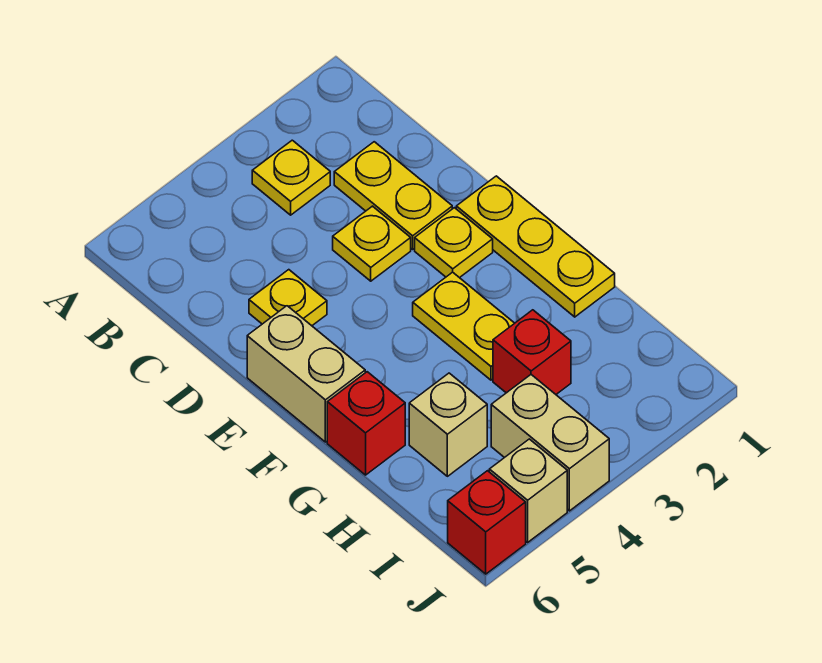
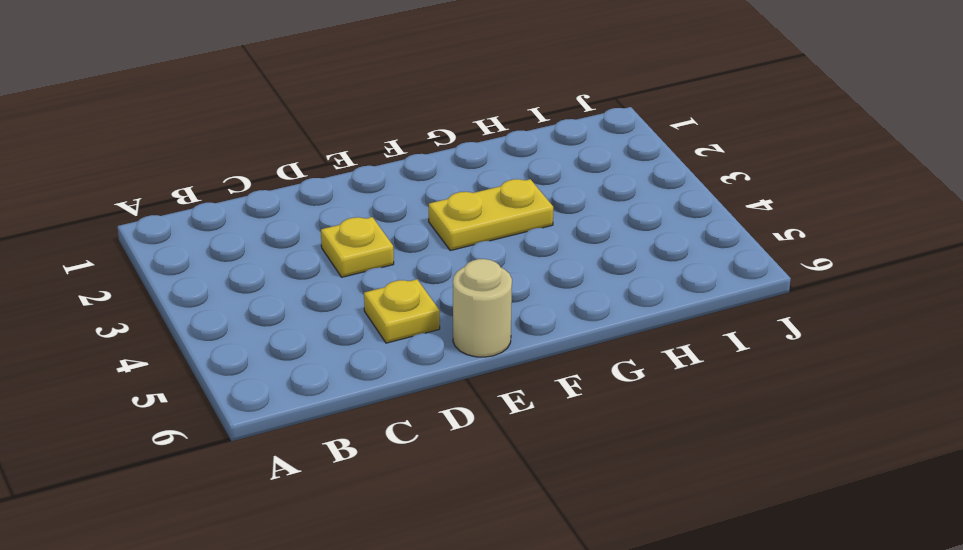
tan 1x1 round brick [453,259,512,357] -> tan 1x2 brick [247,306,365,442]
none -> yellow 1x1 plate [252,140,330,215]
none -> yellow 1x2 plate [334,142,452,249]
none -> yellow 1x3 plate [456,176,615,317]

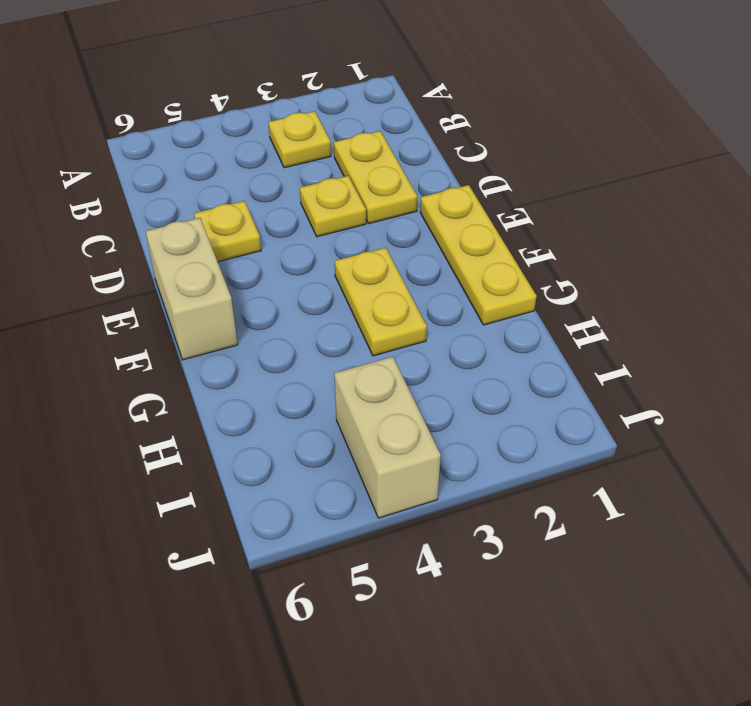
none -> yellow 1x1 plate [415,208,493,278]
none -> red 1x1 brick [327,372,405,475]
none -> red 1x1 brick [493,310,571,394]

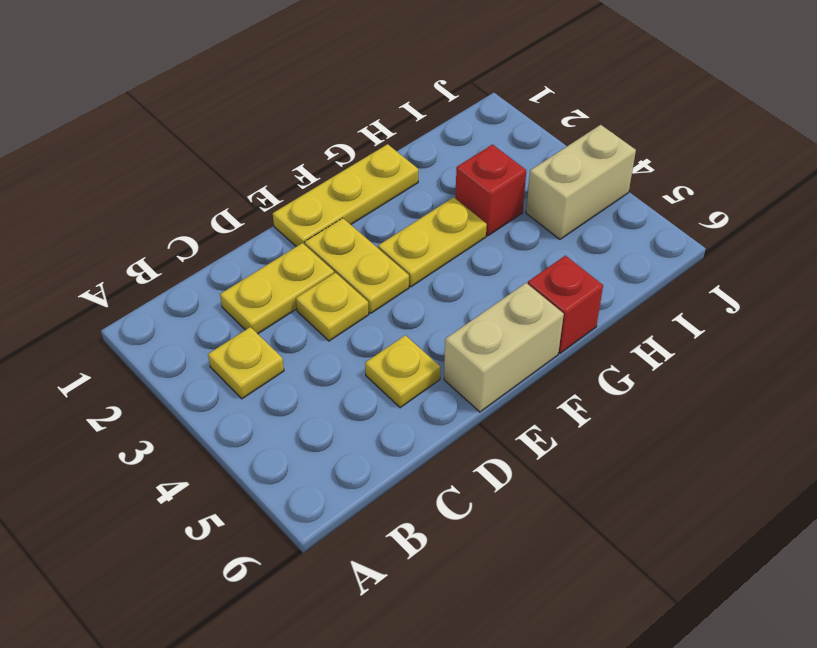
yellow 1x2 plate [305,218,409,313] -> yellow 1x1 plate [415,208,493,278]
none -> tan 1x1 brick [409,373,487,476]
none -> tan 1x1 brick [489,439,567,542]
none -> red 1x1 brick [448,471,526,574]

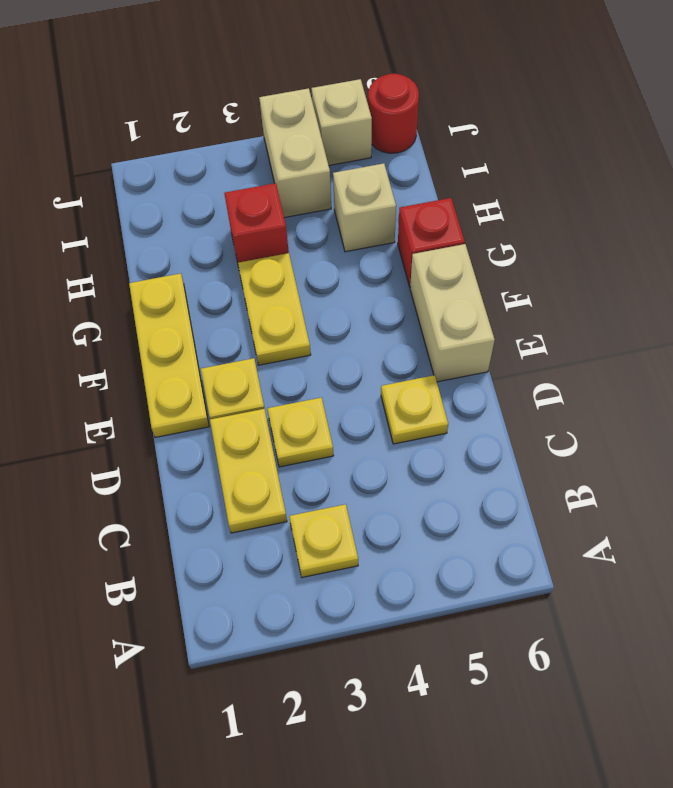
red 1x1 round brick [368,74,419,153] -> red 1x1 brick [448,471,526,574]

